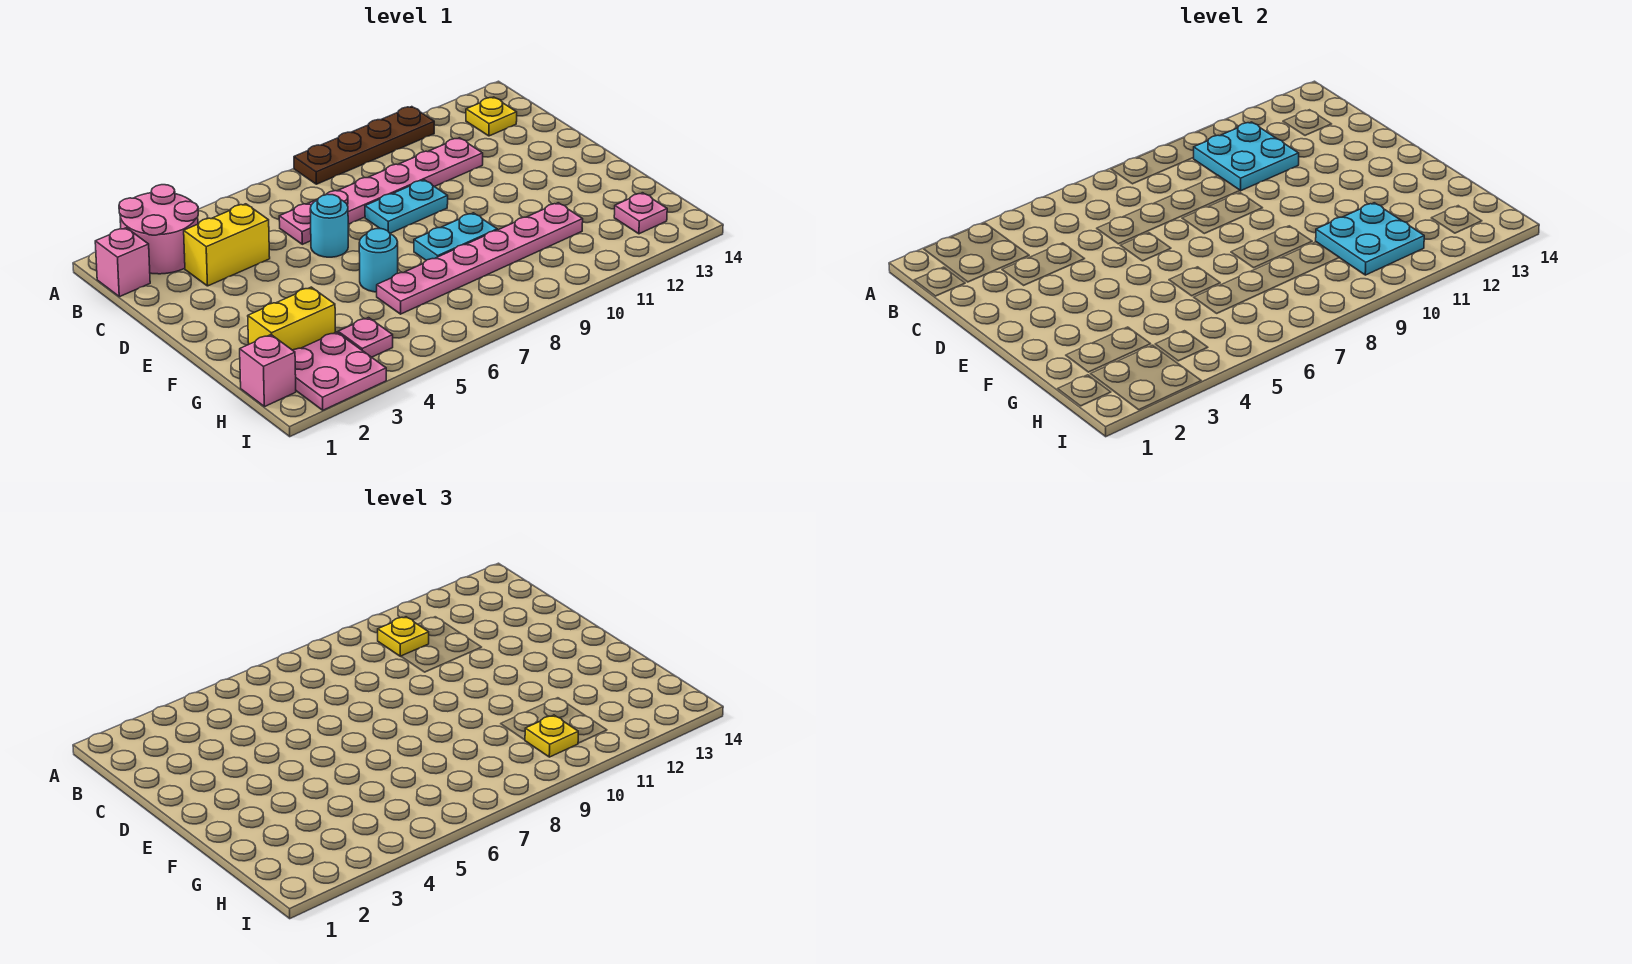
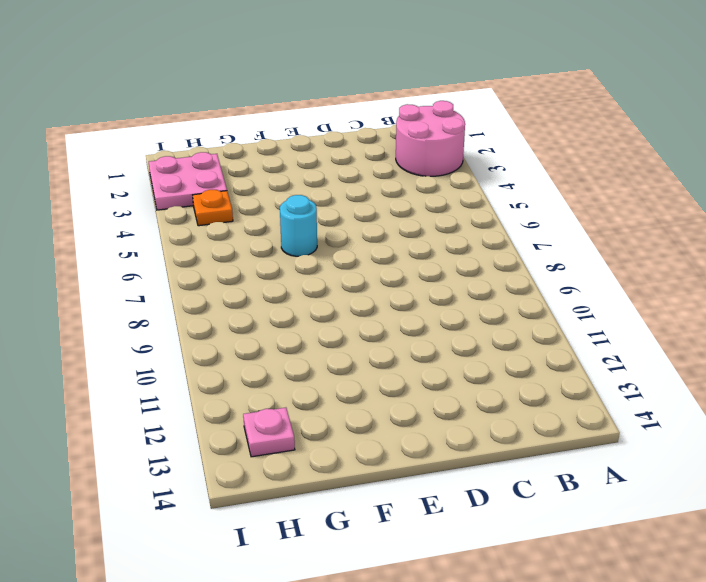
orange 1x1 plate [193,190,233,226] -> pink 1x1 plate [338,318,393,357]
none -> brown 1x4 plate [294,107,434,184]
none -> pink 1x1 brick [95,228,150,297]
none -> yellow 1x1 plate [466,97,517,136]

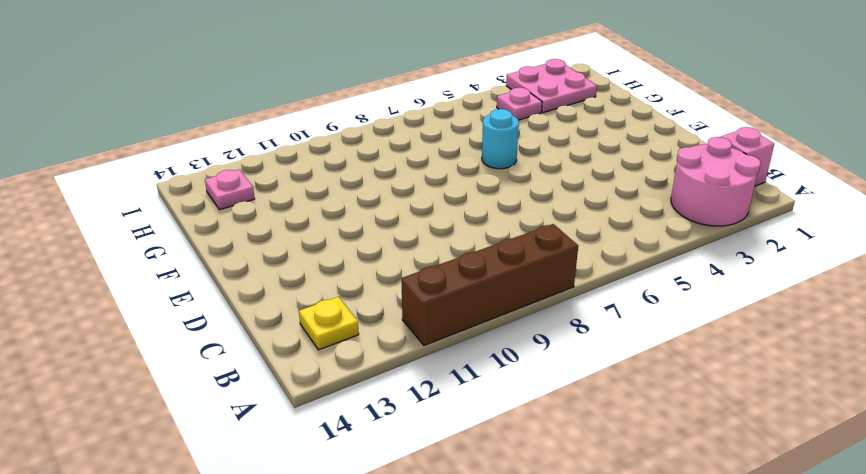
brown 1x4 brick [401,224,578,345] -> brown 1x4 plate [294,107,434,184]
none -> yellow 1x2 brick [184,204,270,286]
none -> pink 1x6 plate [279,138,483,244]
none -> cyan 1x1 round brick [310,194,348,257]

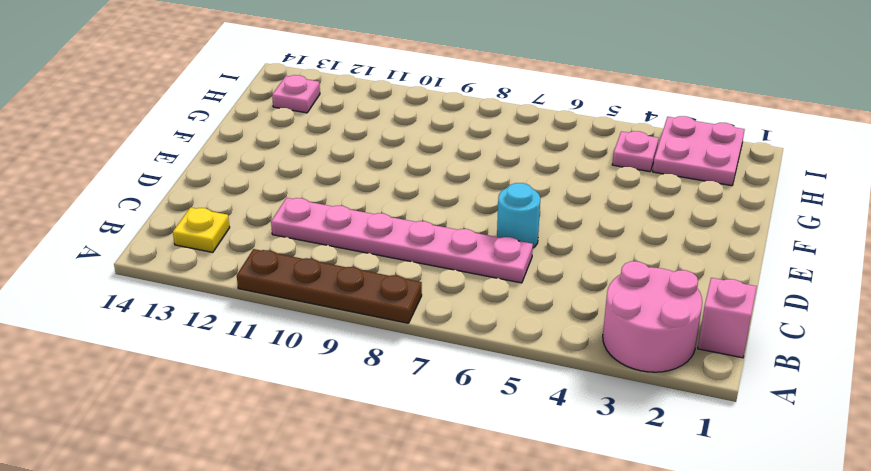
none -> yellow 1x2 brick [184,204,270,286]
none -> cyan 1x2 plate [365,180,448,233]
none -> cyan 1x1 round brick [359,229,398,292]

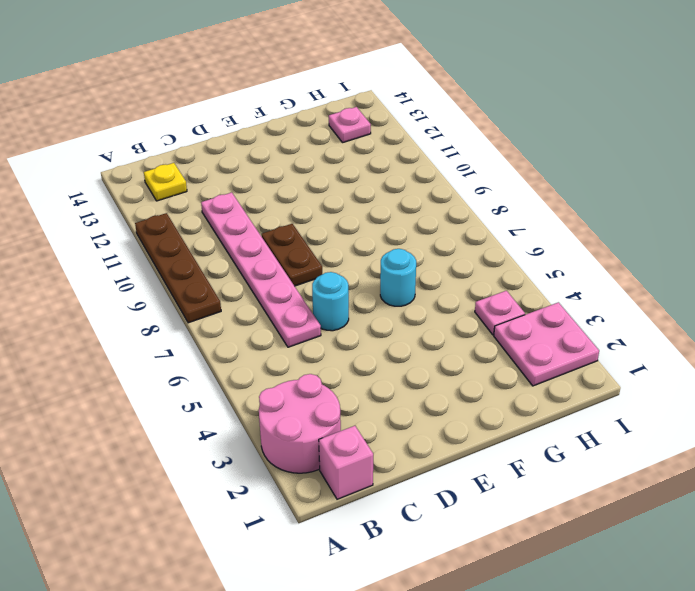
brown 1x2 plate [261,224,322,286] -> cyan 1x2 plate [365,180,448,233]
none -> yellow 1x2 brick [184,204,270,286]
none -> cyan 1x2 plate [414,213,497,260]
none -> yellow 1x2 brick [248,287,335,350]

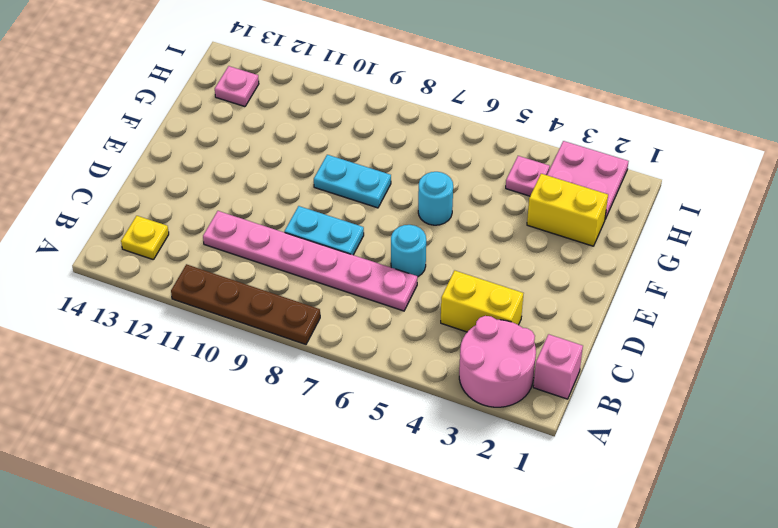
none -> pink 1x6 plate [377,203,583,314]
none -> pink 1x1 brick [240,335,296,407]
none -> cyan 2x2 plate [1193,122,1299,191]

